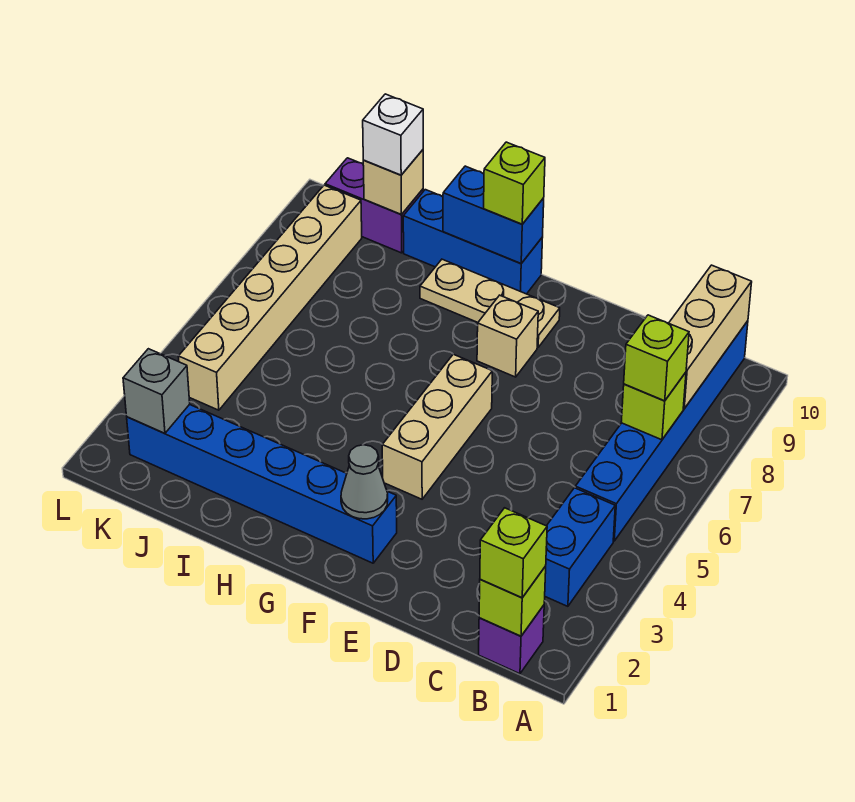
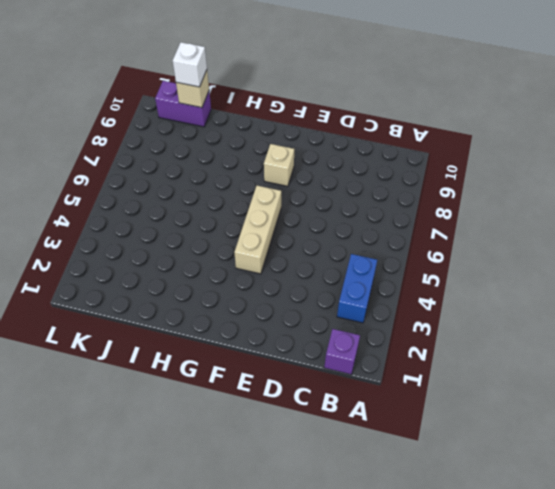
none -> blue 1x6 brick [575,321,748,541]
none -> blue 1x6 brick [127,404,397,563]
none -> tan 1x3 plate [420,259,560,347]

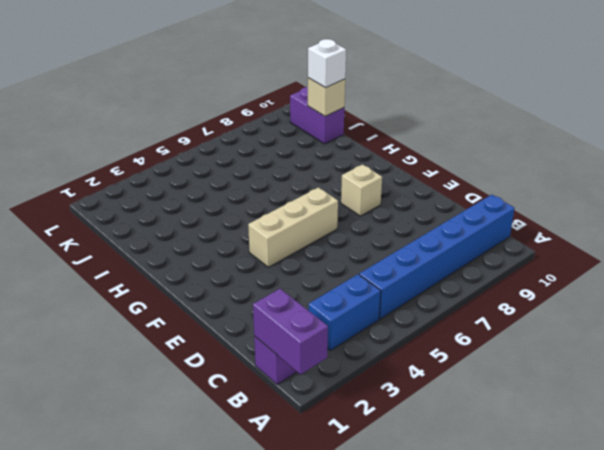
purple 1x2 brick [253,289,328,374] -> lime 1x1 brick [479,566,546,636]
none -> blue 1x6 brick [127,404,397,563]
none -> tan 1x3 plate [420,259,560,347]
none -> blue 1x3 brick [403,190,543,294]

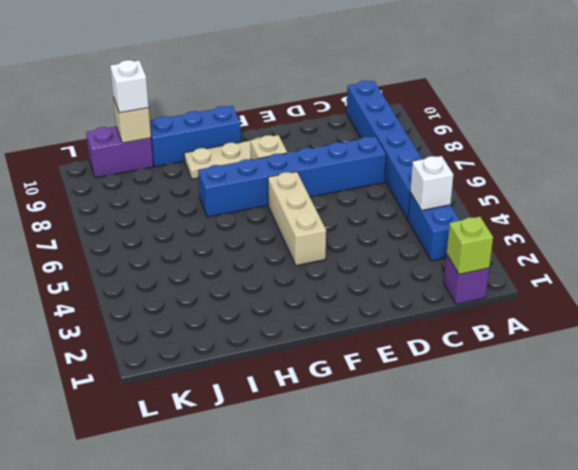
white 1x1 brick [410,156,453,211] -> none
blue 1x6 brick [198,137,386,217] -> blue 1x6 brick moved to [127,404,397,563]
none -> tan 1x6 brick [178,185,362,410]
none -> lime 1x1 brick [621,372,686,440]
none -> tan 1x3 brick [669,265,752,409]

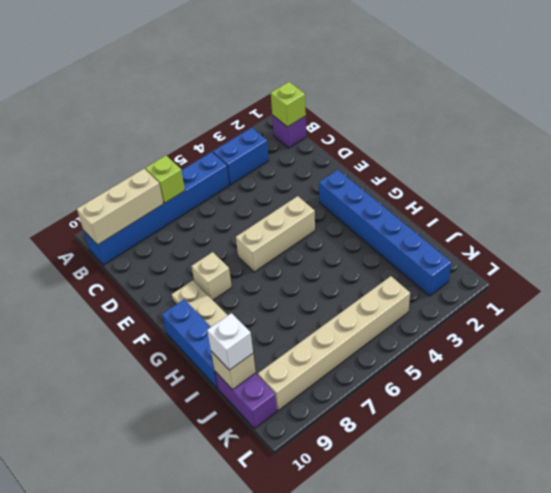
none -> grey 1x1 cone [341,445,388,519]
none -> blue 1x2 brick [443,166,544,264]
none -> grey 1x1 brick [123,349,190,433]

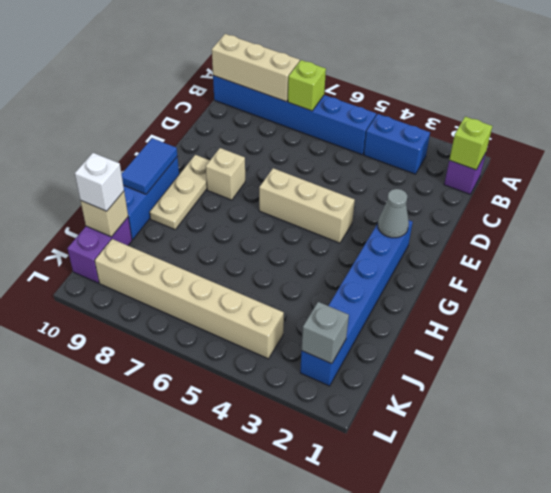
blue 1x2 tile [122,138,177,194] -> blue 1x2 brick [443,166,544,264]
none -> lime 1x1 brick [480,508,547,598]
none -> lime 1x1 brick [624,315,689,401]
none -> lime 1x1 brick [484,142,545,224]

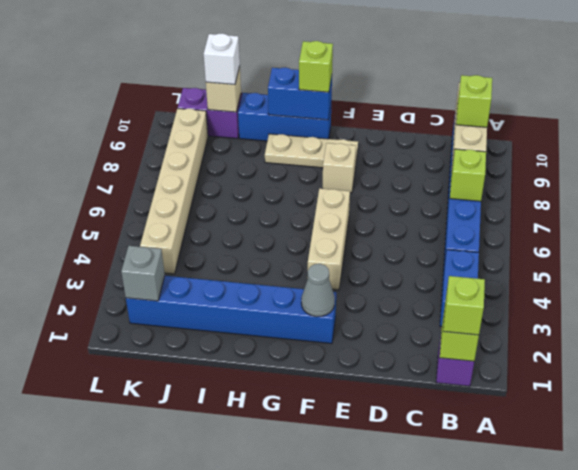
lime 1x1 brick [456,75,492,127] -> lime 1x1 brick moved to [624,315,689,401]

